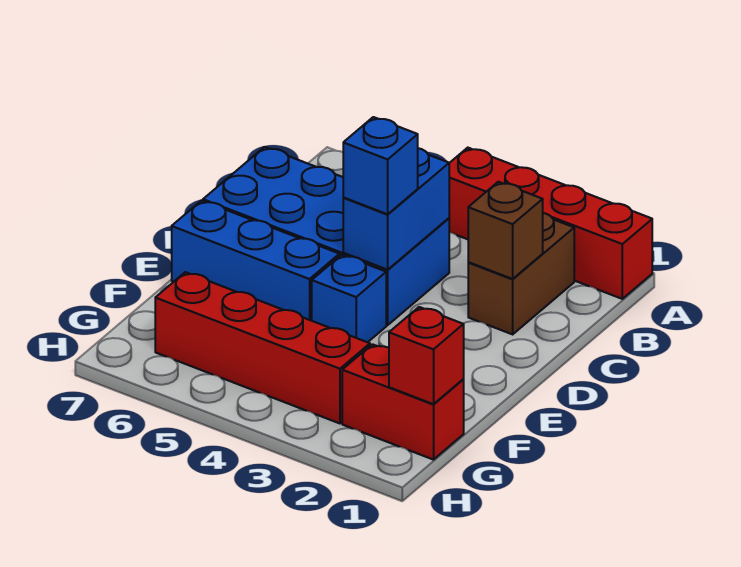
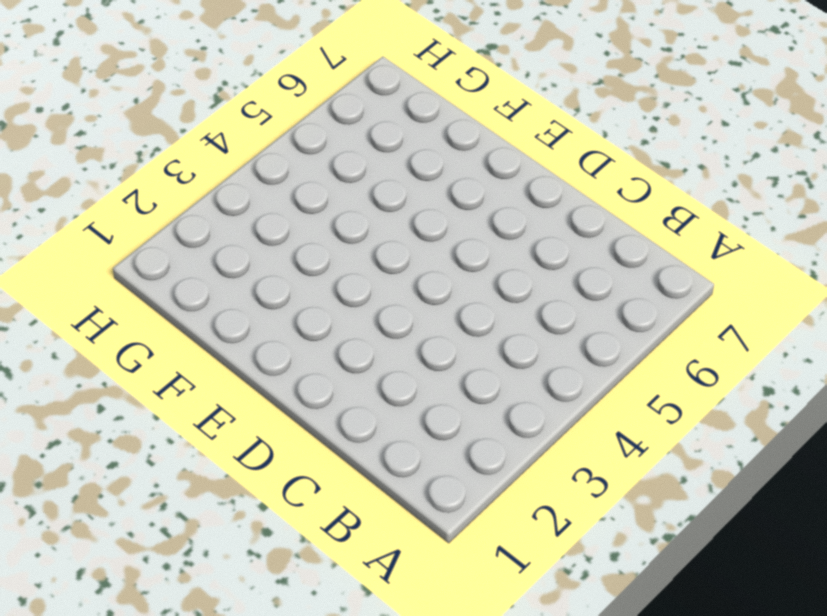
none -> red 1x4 brick [449,148,652,299]
none -> brown 1x2 brick [468,213,574,334]

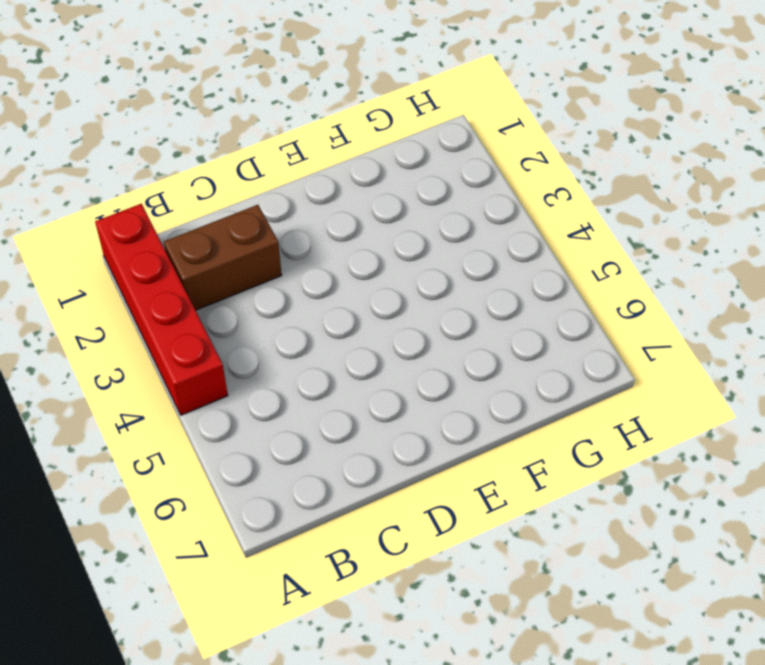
none -> blue 2x4 brick [203,147,449,325]
none -> blue 1x1 brick [312,255,386,342]

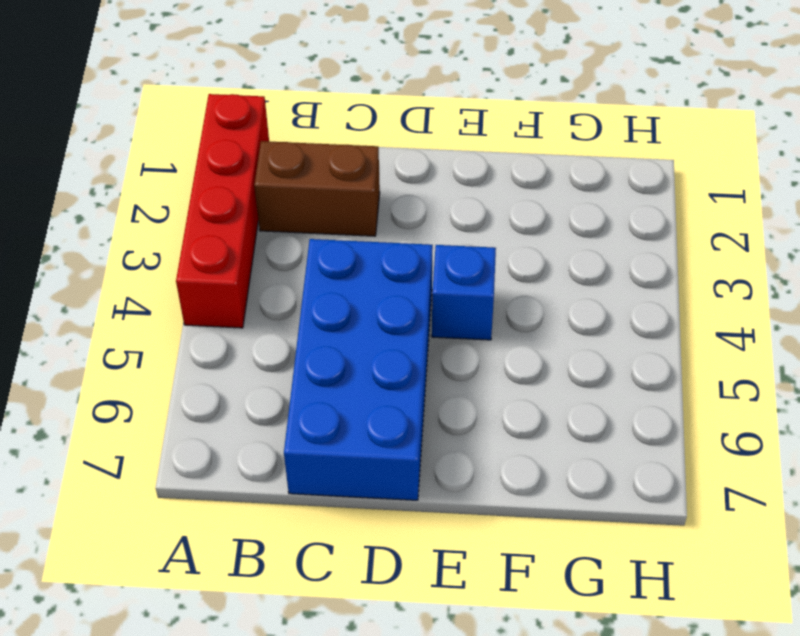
none -> blue 1x3 brick [172,201,340,321]
none -> red 1x2 brick [342,344,464,460]

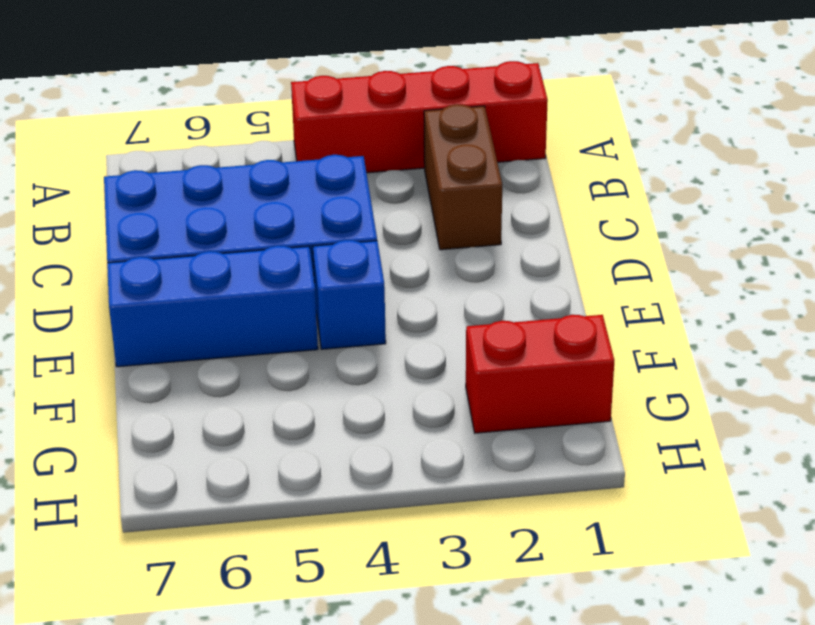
none -> red 1x4 brick [155,272,370,423]
none -> brown 1x1 brick [468,182,543,279]

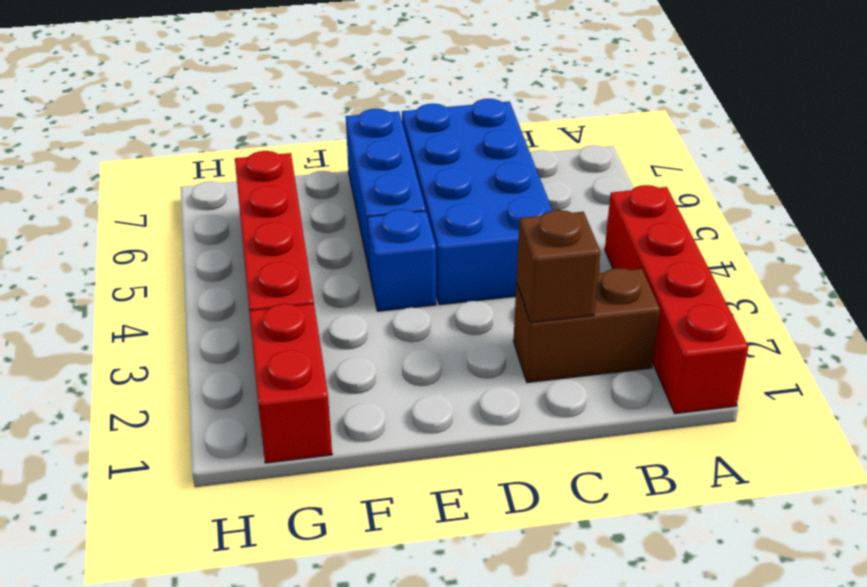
none -> blue 1x2 brick [343,148,449,270]
none -> red 1x1 brick [389,307,464,404]

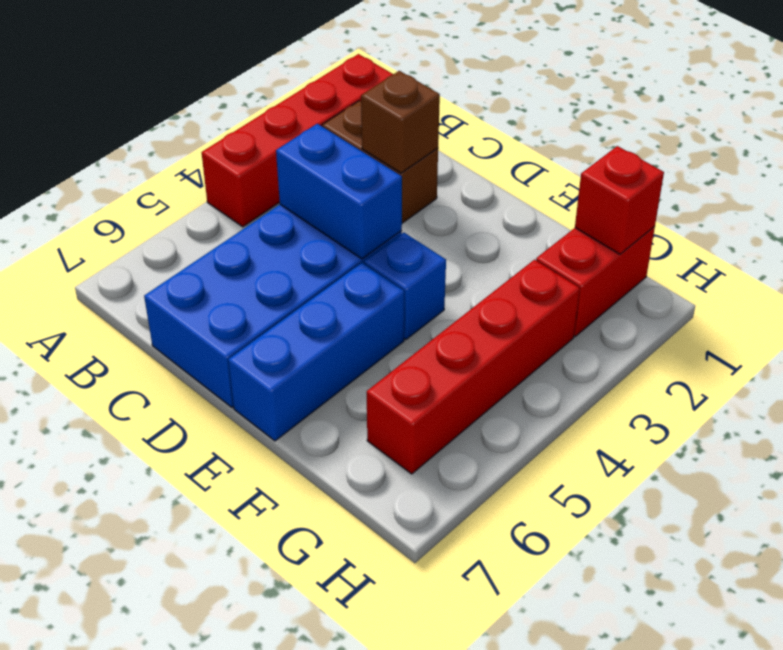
none -> blue 1x1 brick [343,117,418,214]

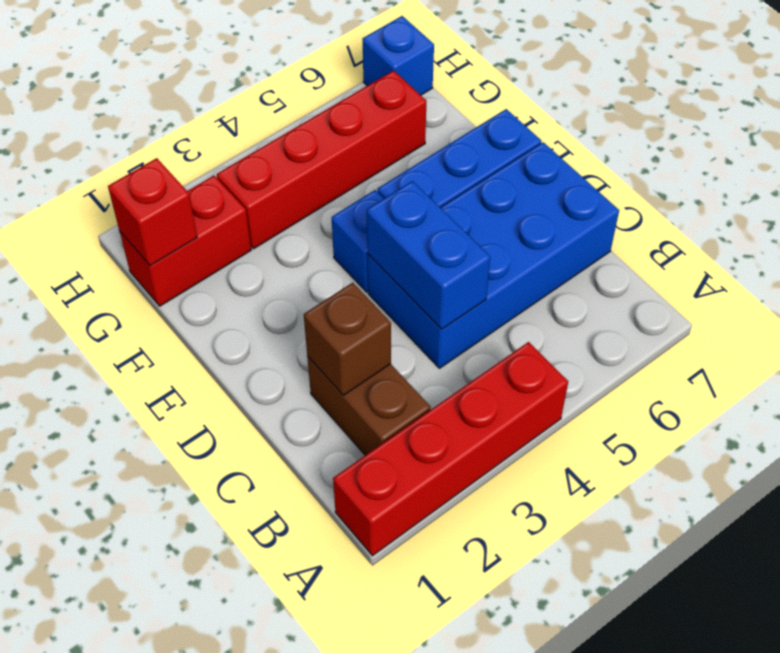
blue 1x1 brick [363,16,434,95] -> blue 1x1 brick moved to [343,117,418,214]

